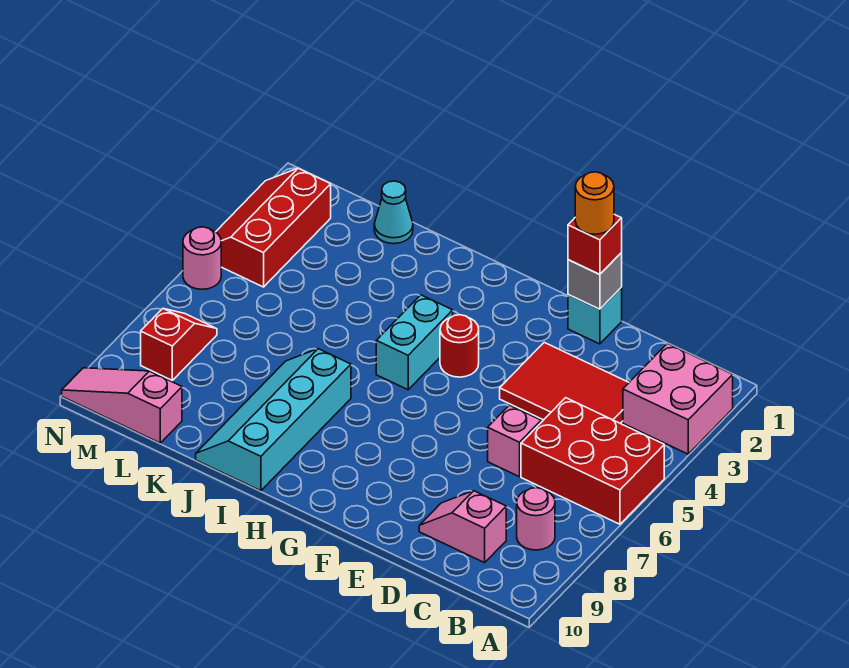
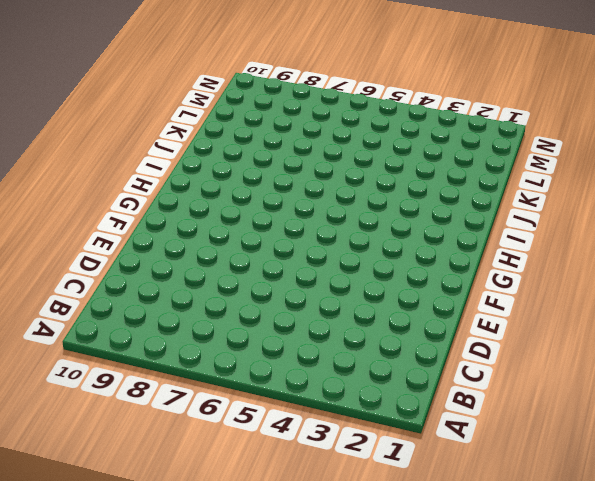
none -> pink 2x2 brick [623,343,733,454]
none -> red 2x3 brick [521,398,664,524]
none -> pink 1x1 round brick [517,488,555,550]

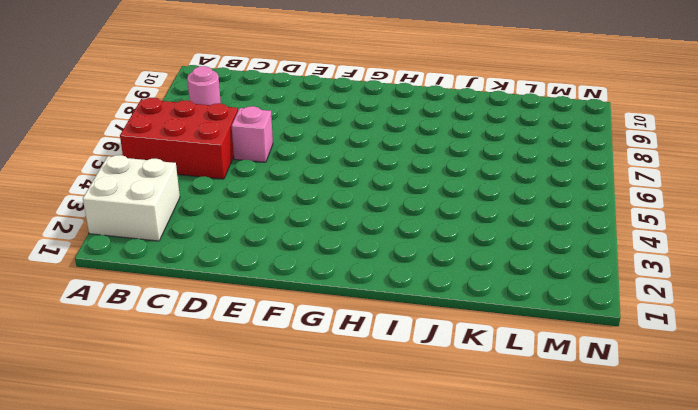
white 2x2 brick [83,155,180,241] -> pink 2x2 brick [623,343,733,454]
none -> red 2x3 tile [500,342,629,423]
none -> pink 1x2 slope [419,491,506,563]
none -> cyan 1x1 brick [568,288,622,344]

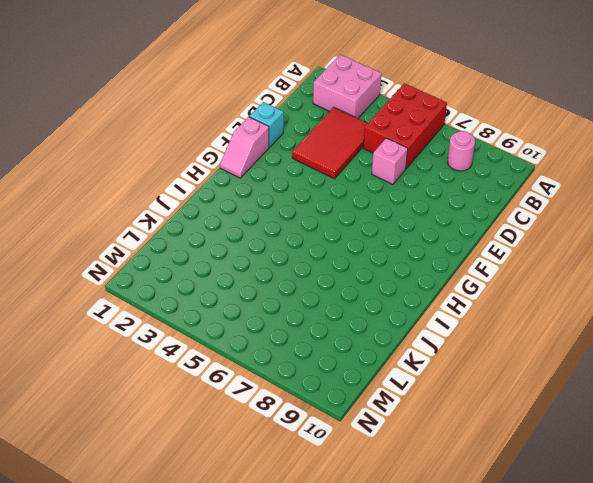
pink 1x2 slope [220,117,269,178] -> pink 1x2 slope moved to [419,491,506,563]
none -> red 1x1 round brick [440,315,479,377]
none -> cyan 1x2 brick [376,295,453,390]
none -> cyan 2x4 slope [196,349,351,491]

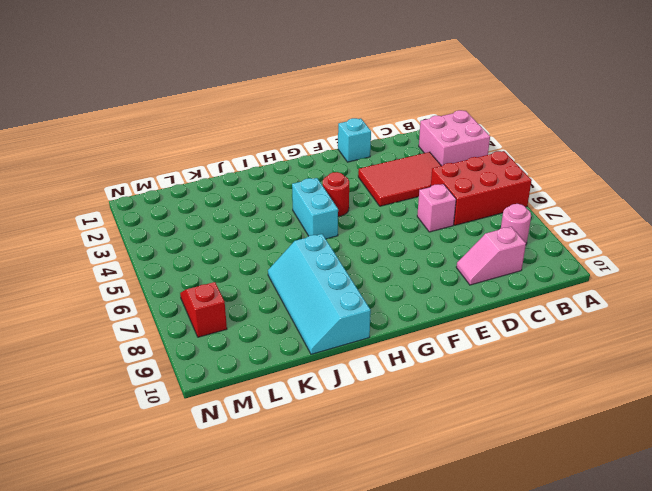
none -> cyan 1x1 cone [374,181,413,244]
none -> pink 1x3 slope [62,368,182,443]
none -> red 2x3 slope [216,168,331,287]

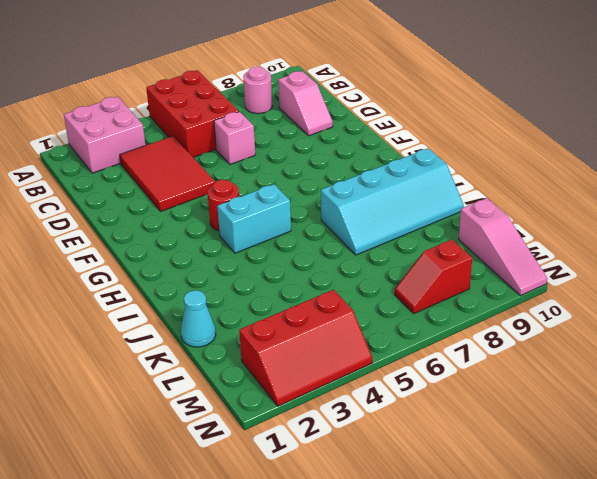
none -> cyan 1x1 brick [568,288,622,344]
none -> pink 1x1 round brick [183,227,221,289]
none -> grey 1x1 brick [568,253,622,309]

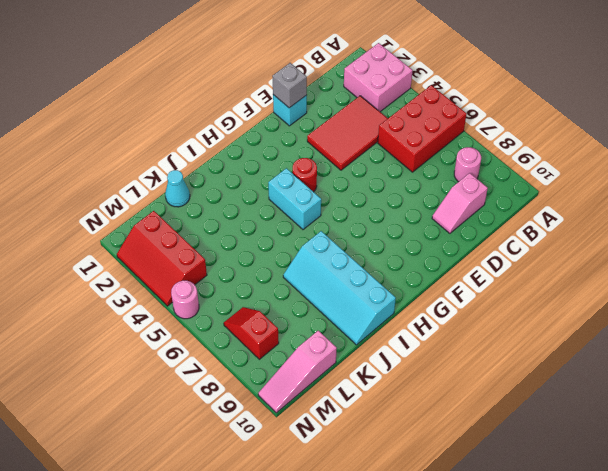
none -> pink 1x1 brick [488,405,541,477]
none -> red 1x1 brick [568,214,622,274]
none -> orange 1x1 round brick [575,172,614,234]

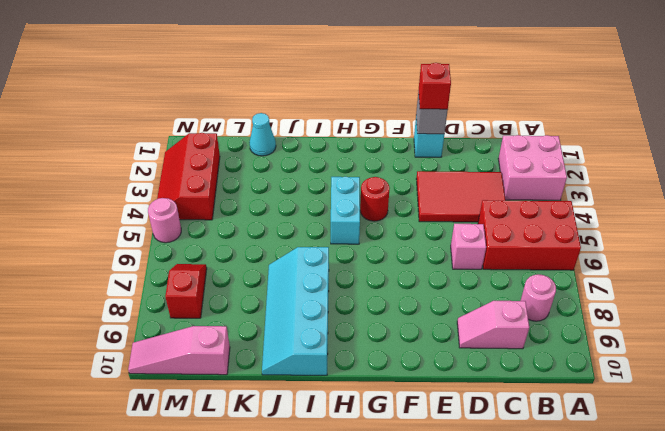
none -> orange 1x1 round brick [575,172,614,234]

